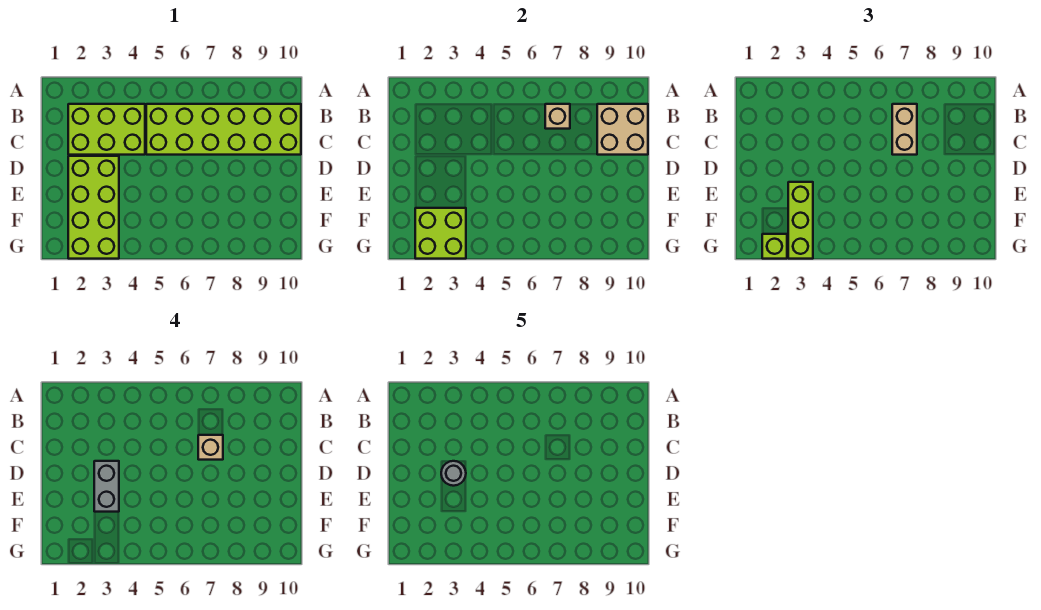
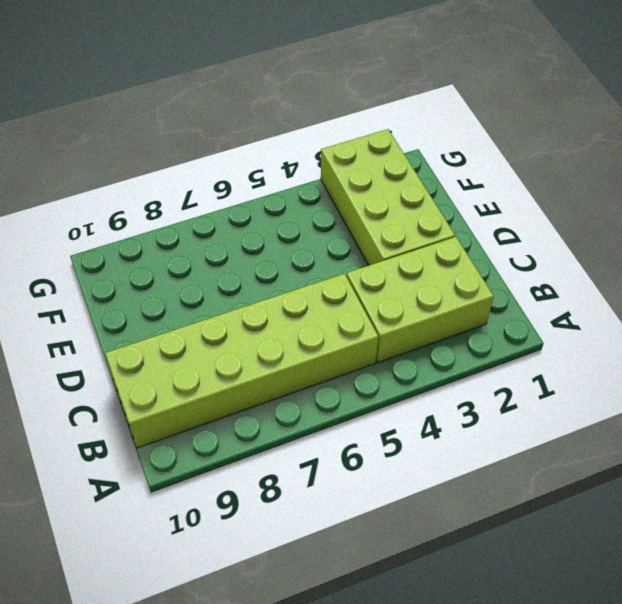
none -> tan 1x1 brick [545,104,570,129]
none -> tan 2x2 brick [597,104,648,155]
none -> lime 2x2 brick [415,208,466,259]

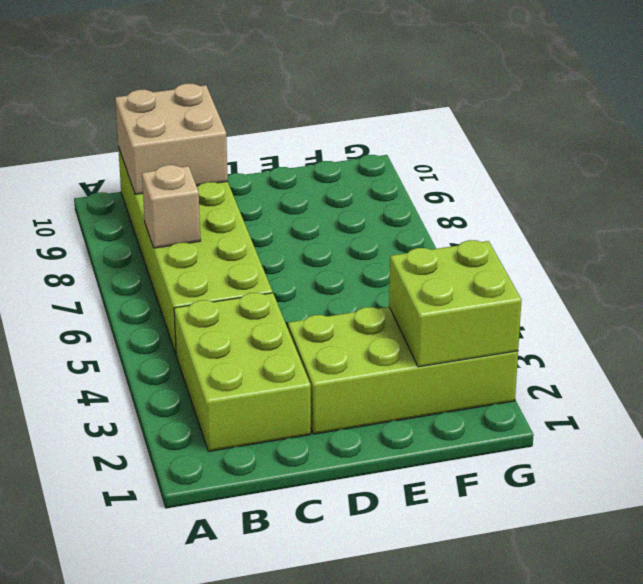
none -> tan 1x2 brick [892,104,917,155]
none -> lime 1x3 brick [788,182,813,259]
none -> lime 1x1 brick [762,234,787,259]

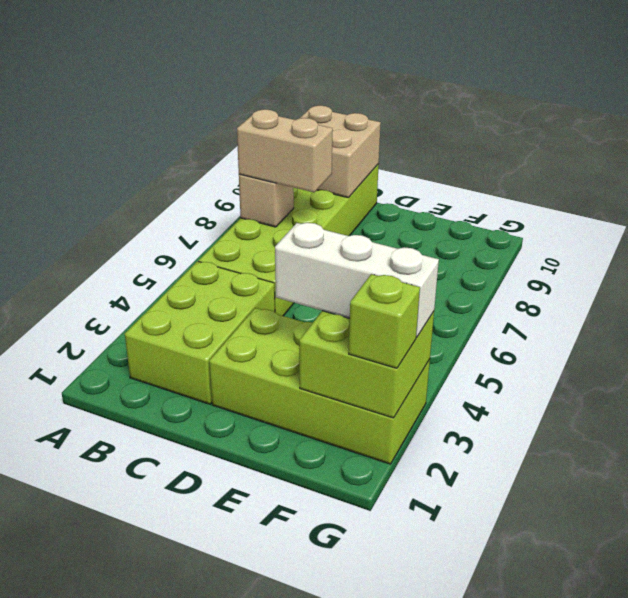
white 1x3 brick [275,223,439,337] -> lime 1x3 brick [788,182,813,259]
none -> tan 1x1 brick [198,435,223,460]
none -> grey 1x2 brick [94,461,119,512]
none -> grey 1x1 round brick [441,461,466,486]

